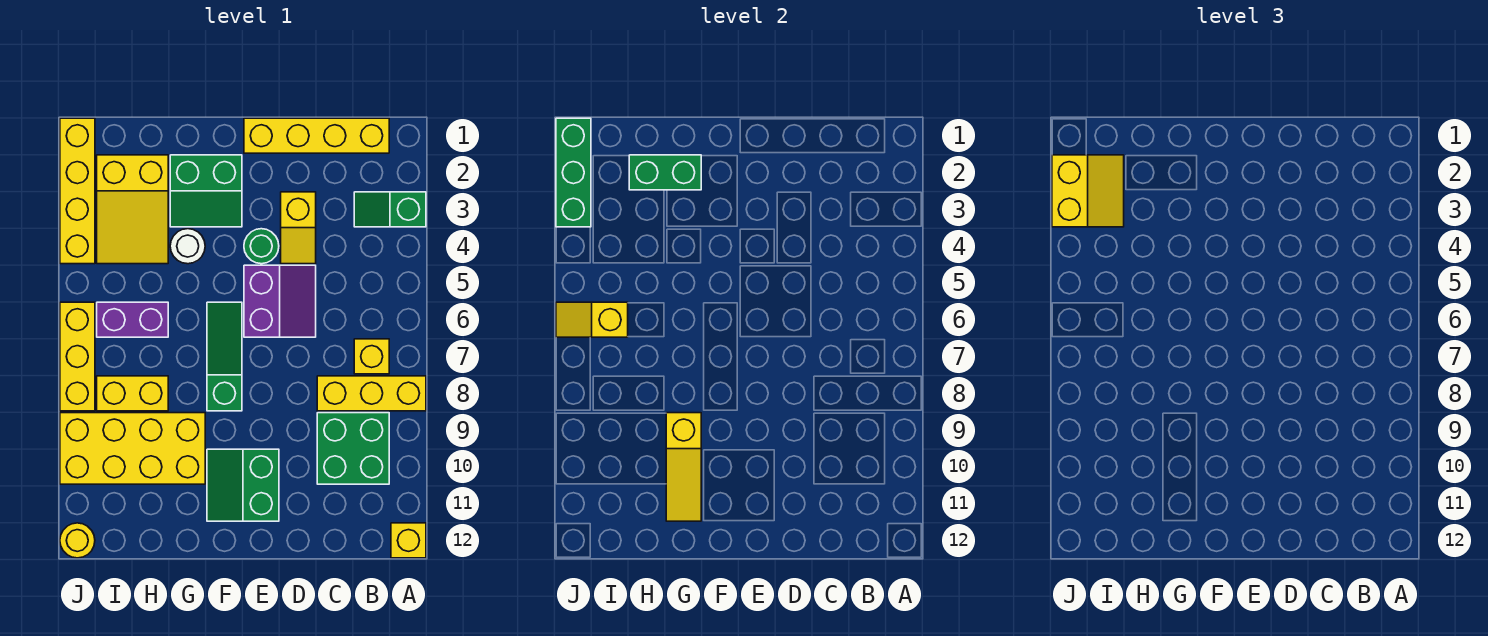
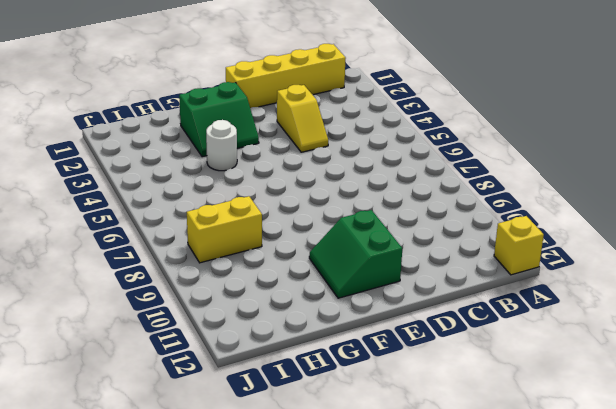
none -> green 1x2 slope [354,192,426,227]
none -> yellow 1x3 brick [317,376,426,411]
none -> yellow 1x1 brick [354,339,389,374]

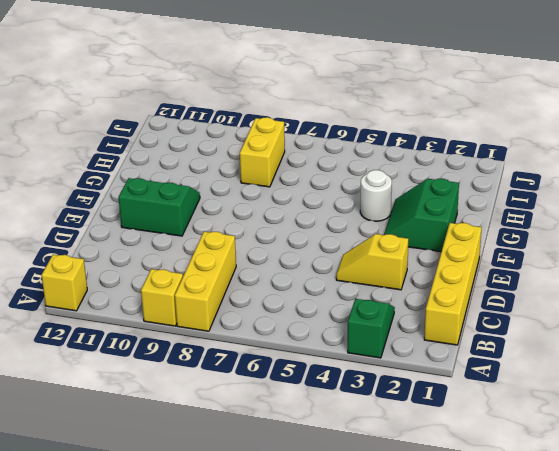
yellow 1x1 brick [141,269,183,326] -> yellow 1x1 brick moved to [354,339,389,374]
none -> green 2x2 brick [317,413,389,484]
none -> purple 2x2 slope [244,265,316,337]
none -> green 1x1 round brick [244,229,279,264]

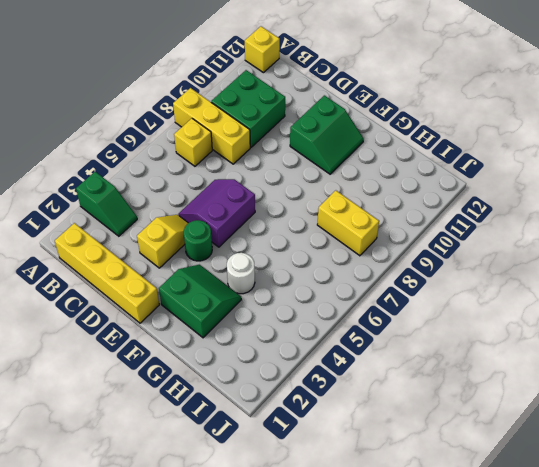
none -> green 1x3 slope [207,302,242,411]
none -> yellow 2x4 brick [60,413,205,484]
none -> yellow 2x3 slope [97,155,168,264]

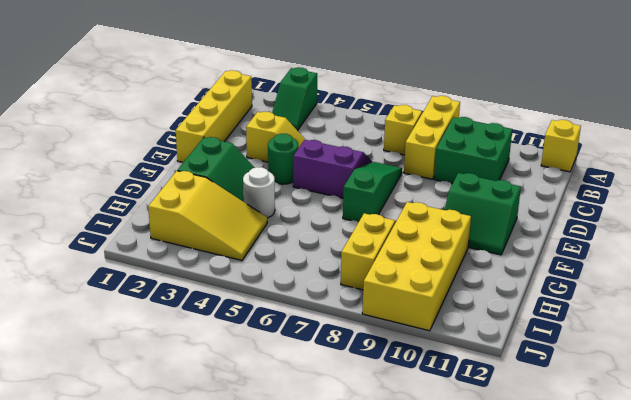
green 1x3 slope [343,162,402,222] -> green 1x3 slope turned to [207,302,242,411]
none -> purple 1x2 brick [97,302,168,337]
none -> yellow 1x4 brick [60,118,95,264]
none -> yellow 1x3 brick [60,302,95,411]

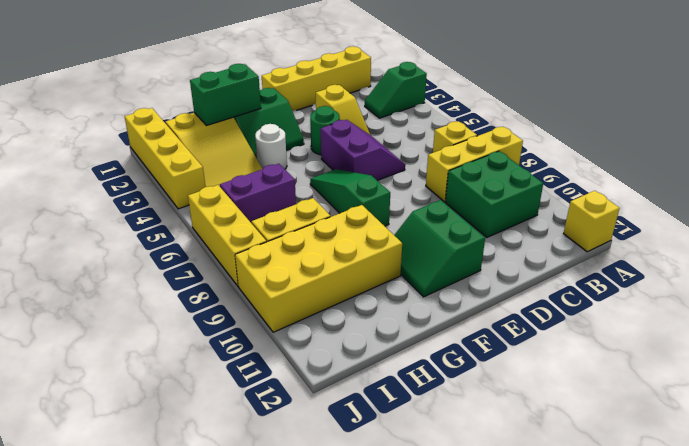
none -> yellow 1x1 round brick [60,523,95,558]
none -> yellow 1x3 slope [666,413,701,521]
none -> yellow 1x2 slope [556,302,628,337]

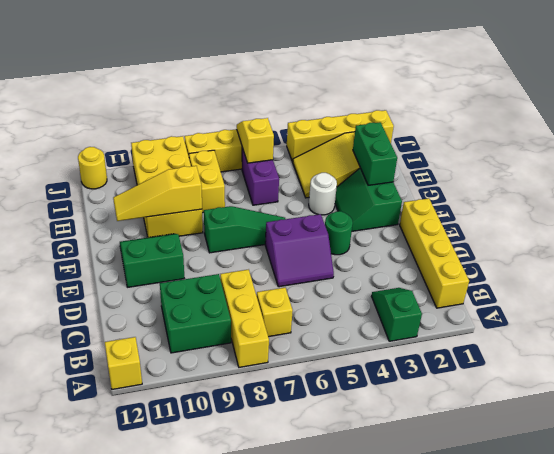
none -> yellow 1x2 slope [281,192,316,264]
none -> green 1x3 brick [556,118,591,227]
none -> yellow 2x2 slope [1052,155,1124,227]

